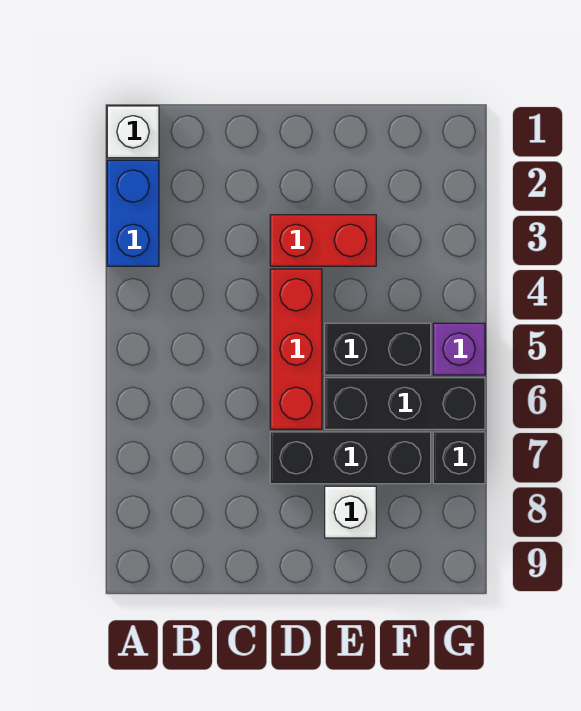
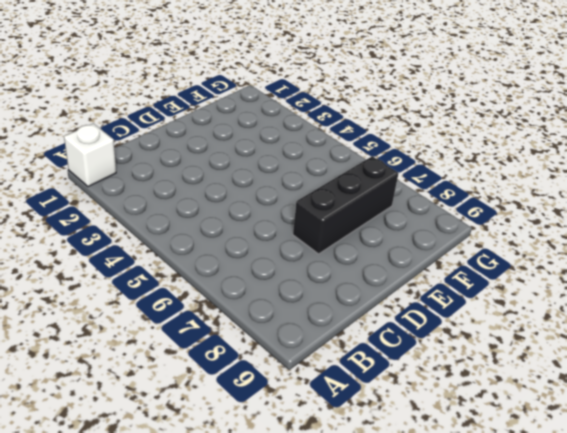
none -> blue 1x2 brick [107,160,159,266]
none -> red 1x2 brick [270,215,376,266]

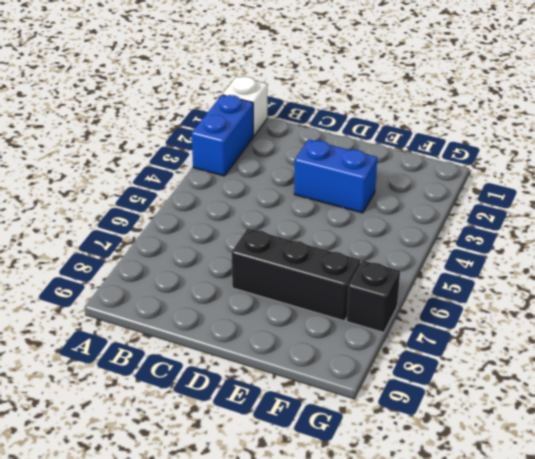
blue 1x2 brick [294,140,377,213] -> red 1x2 brick [270,215,376,266]
none -> red 1x3 brick [270,269,322,429]
none -> black 1x2 brick [325,323,431,375]

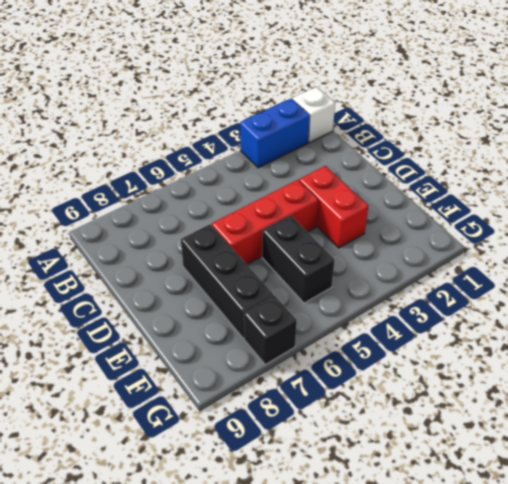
none -> black 1x3 brick [325,378,485,429]
none -> white 1x1 brick [325,486,376,538]

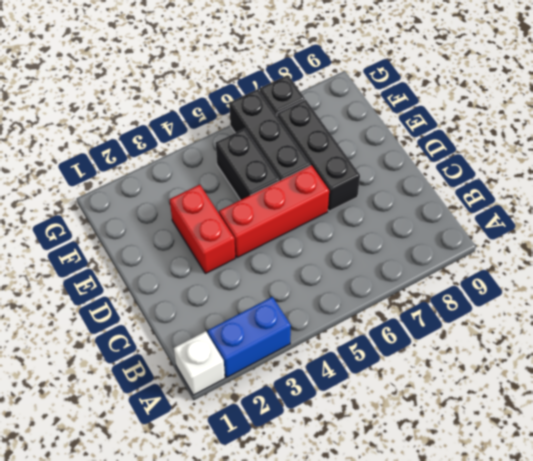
none -> white 1x1 brick [325,486,376,538]
none -> purple 1x1 brick [433,323,485,375]

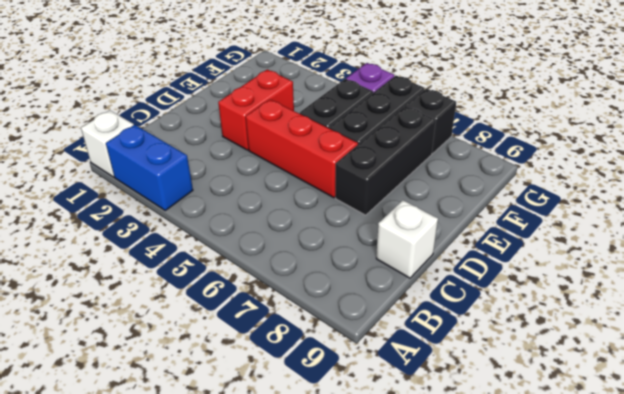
white 1x1 brick [376,200,438,278] -> white 1x1 brick moved to [325,486,376,538]

